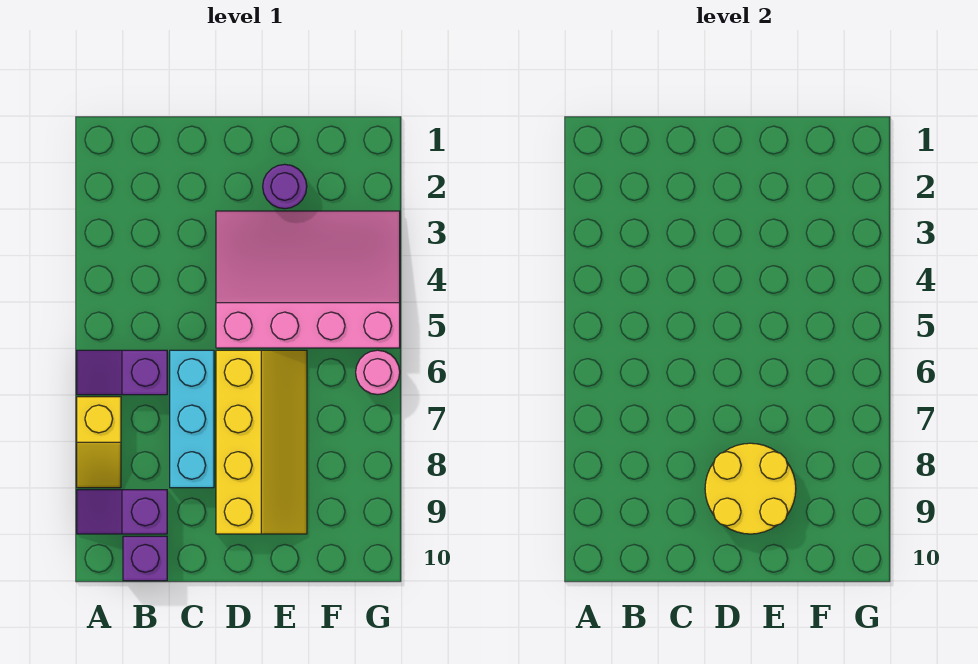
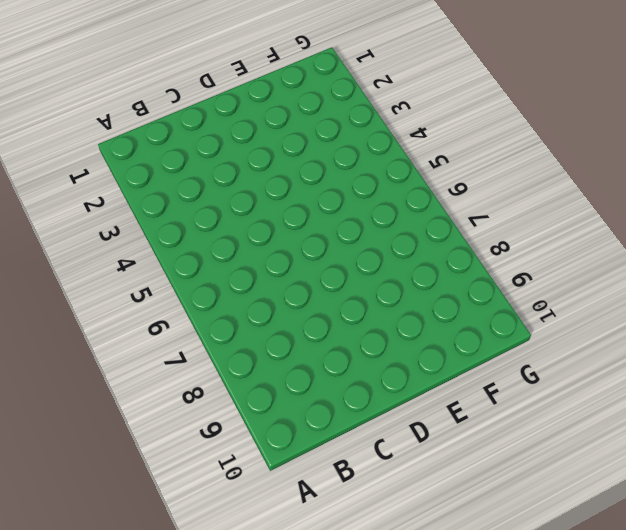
none -> purple 1x2 slope [77,350,167,395]
none -> yellow 1x2 slope [77,397,121,488]

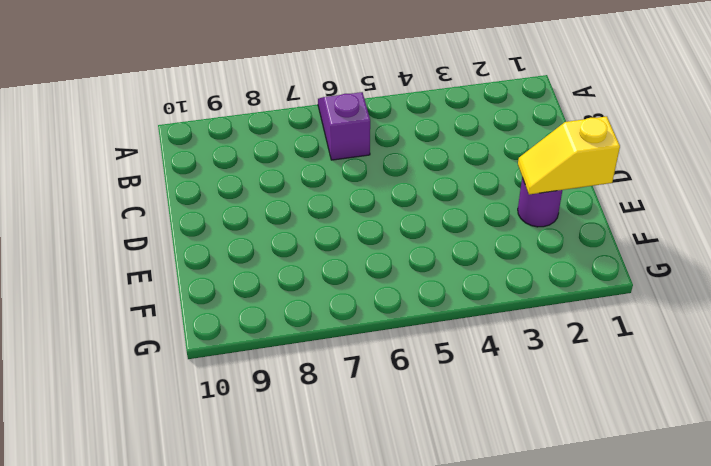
yellow 1x2 slope [518,116,620,195] -> yellow 1x2 slope moved to [77,397,121,488]
none -> purple 1x2 slope [77,490,167,534]
none -> purple 1x1 brick [123,536,167,581]

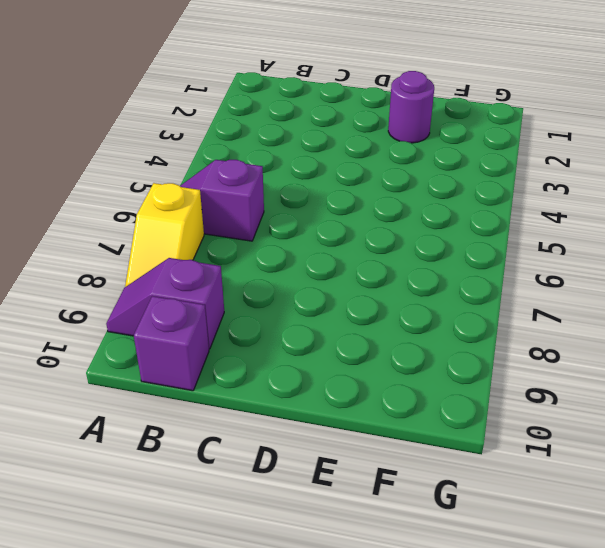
none -> cyan 1x3 brick [170,350,214,488]
none -> pink 3x4 slope [216,211,400,348]

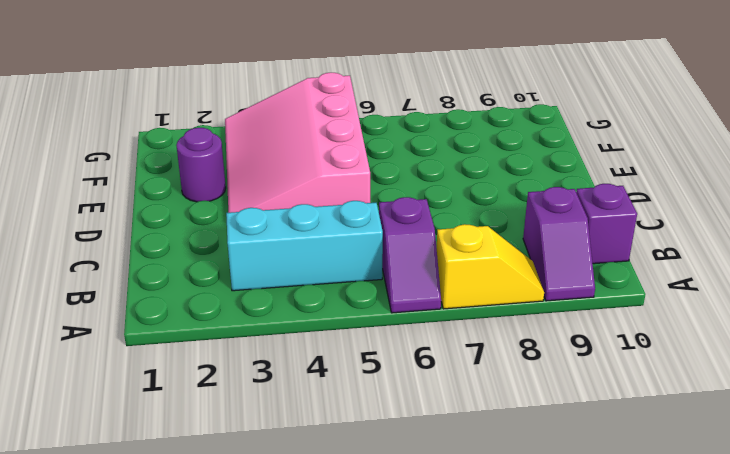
cyan 1x3 brick [226,201,383,291] -> cyan 1x3 brick moved to [170,350,214,488]
none -> yellow 2x4 slope [216,350,307,534]
none -> pink 1x1 round brick [356,350,400,395]

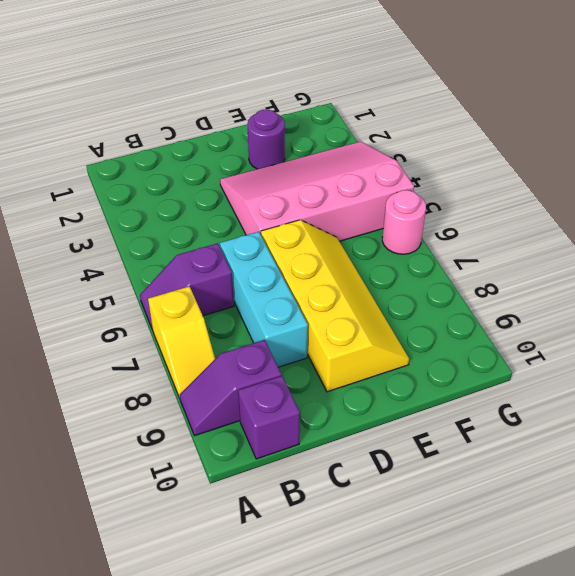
none -> yellow 2x2 round brick [705,443,796,534]

